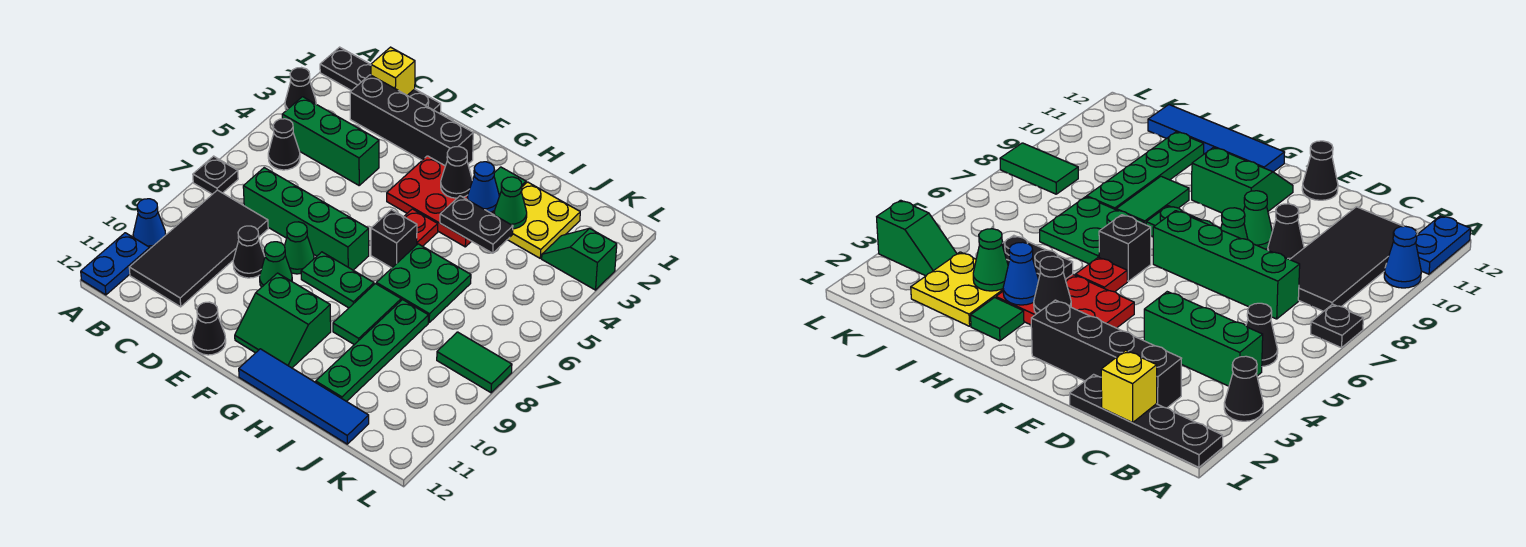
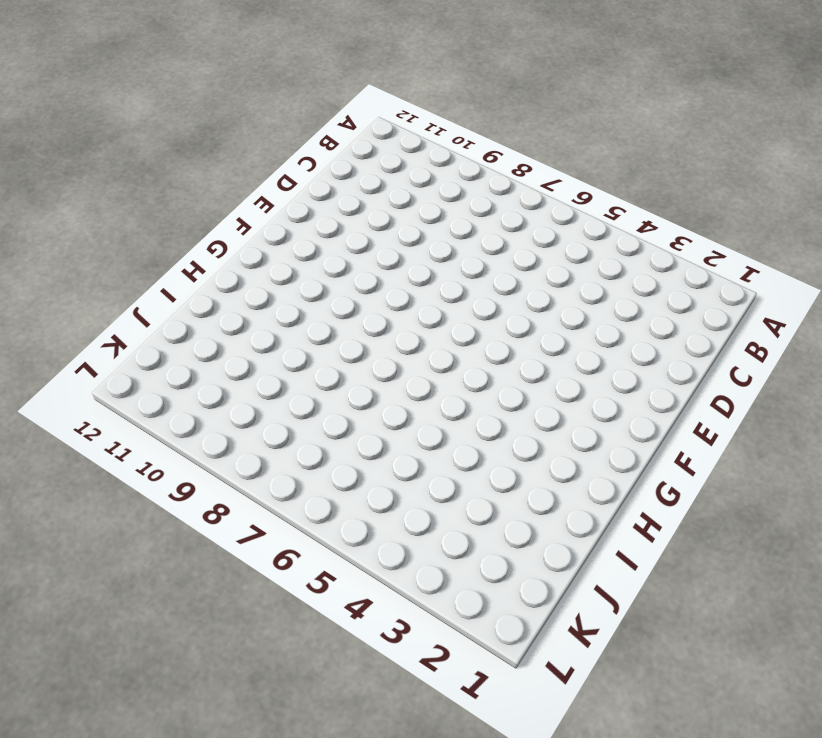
none -> black 1x4 plate [320,47,441,113]
none -> black 1x1 cone [285,68,316,110]
none -> black 1x1 plate [193,156,238,194]
none -> blue 1x1 cone [133,199,166,248]

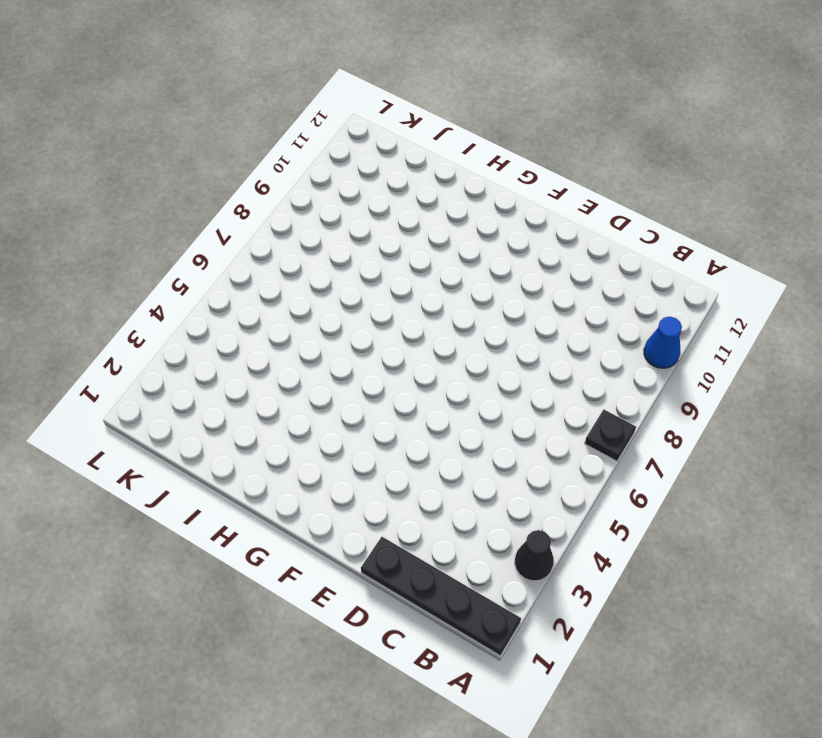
none -> blue 1x2 plate [81,233,150,295]
none -> green 1x3 brick [282,97,379,185]
none -> black 1x1 cone [268,119,300,170]
none -> black 2x4 tile [129,190,268,307]

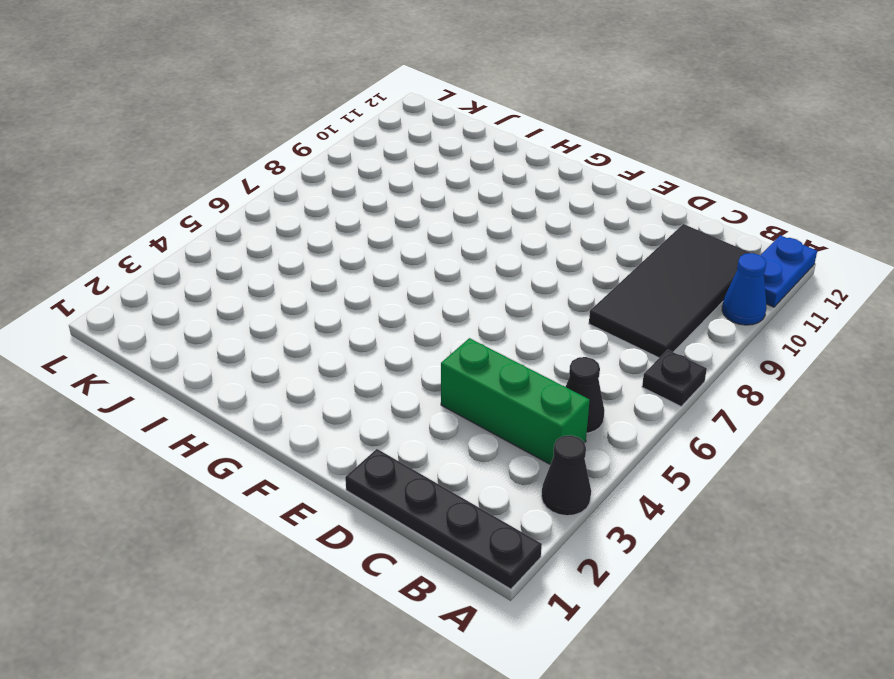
none -> black 1x4 brick [350,75,473,166]
none -> green 1x4 brick [243,168,369,270]
none -> black 1x1 cone [233,226,265,278]
none -> green 1x1 cone [285,222,314,274]

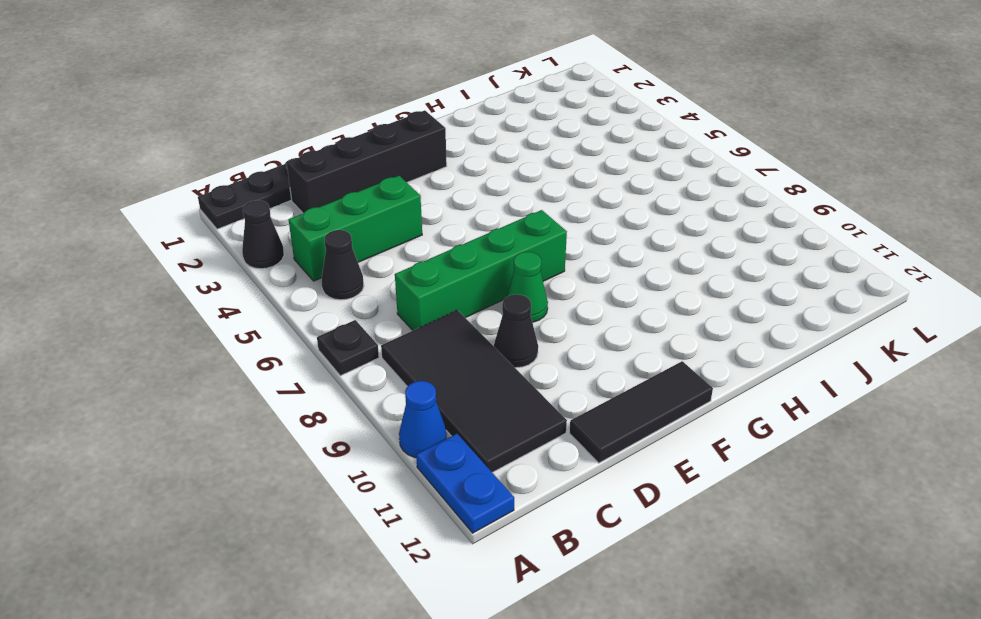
black 1x3 tile [569,361,713,463] -> black 1x1 cone [192,302,226,355]
none -> green 1x1 cone [260,242,292,287]
none -> red 2x3 plate [387,156,495,247]
none -> green 1x2 plate [301,252,374,308]
none -> green 2x2 slope [235,273,331,368]

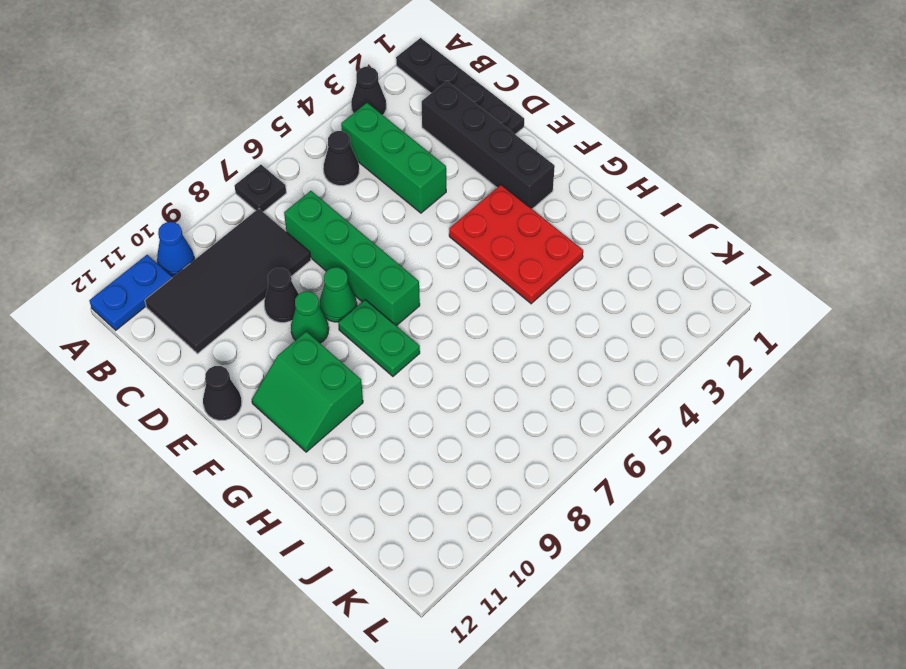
none -> red 1x1 plate [404,209,438,246]
none -> black 1x1 brick [371,210,417,268]
none -> blue 1x4 tile [239,349,369,444]
none -> green 1x1 tile [494,167,526,196]

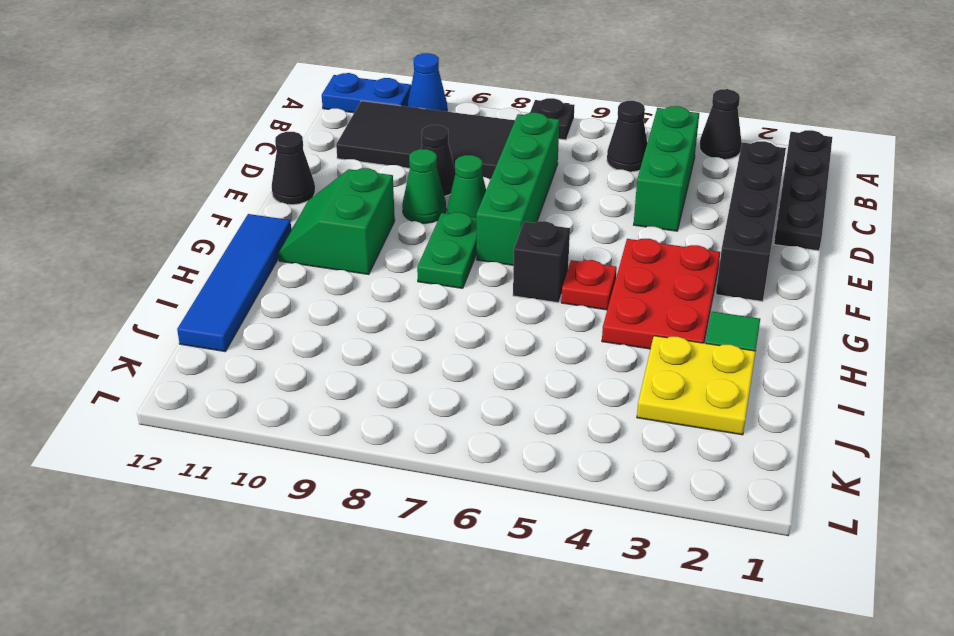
none -> green 2x2 plate [376,244,471,322]
none -> green 1x2 tile [333,284,401,345]
none -> green 1x4 plate [316,300,428,401]
none -> green 1x2 slope [542,228,617,290]

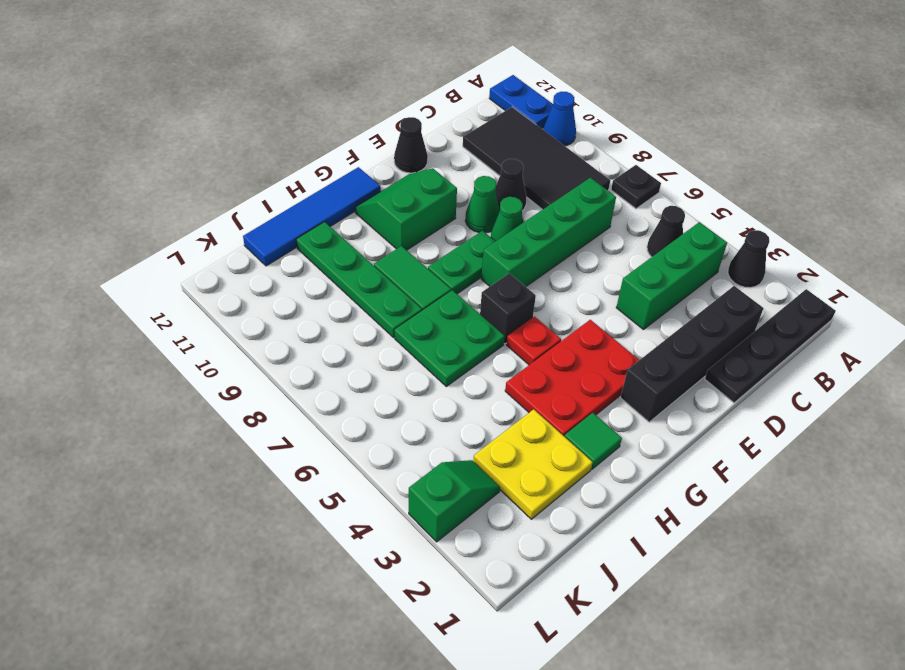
none -> green 1x2 tile [437,332,512,393]
none -> yellow 1x1 brick [371,47,415,95]
none -> black 1x1 cone [441,147,472,198]
none -> blue 1x1 cone [467,162,499,212]

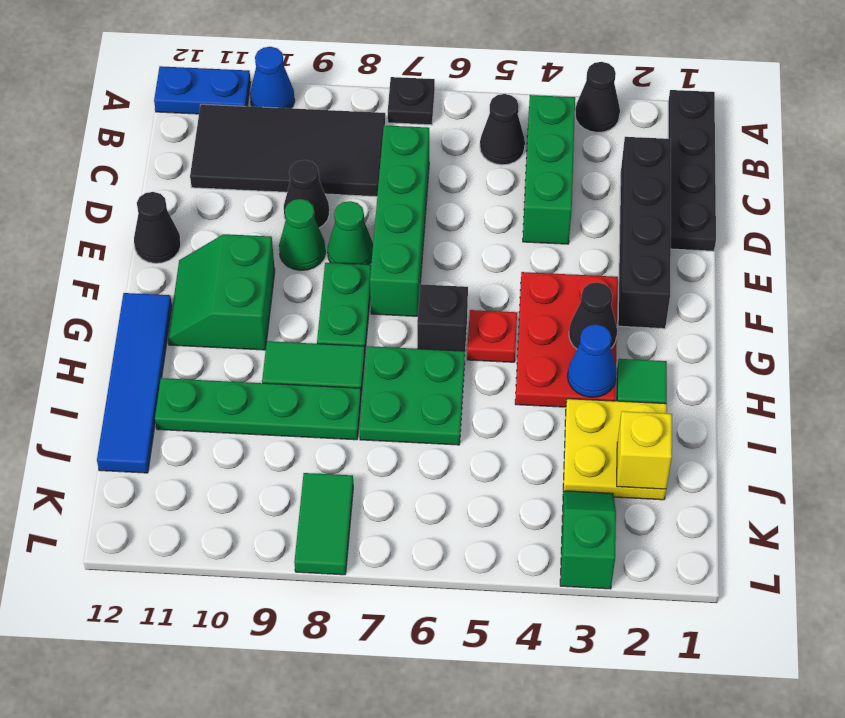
yellow 1x1 brick [617,411,672,489] -> yellow 1x1 brick moved to [371,47,415,95]
none -> black 1x2 plate [440,196,513,253]
none -> green 1x1 cone [494,177,527,229]

